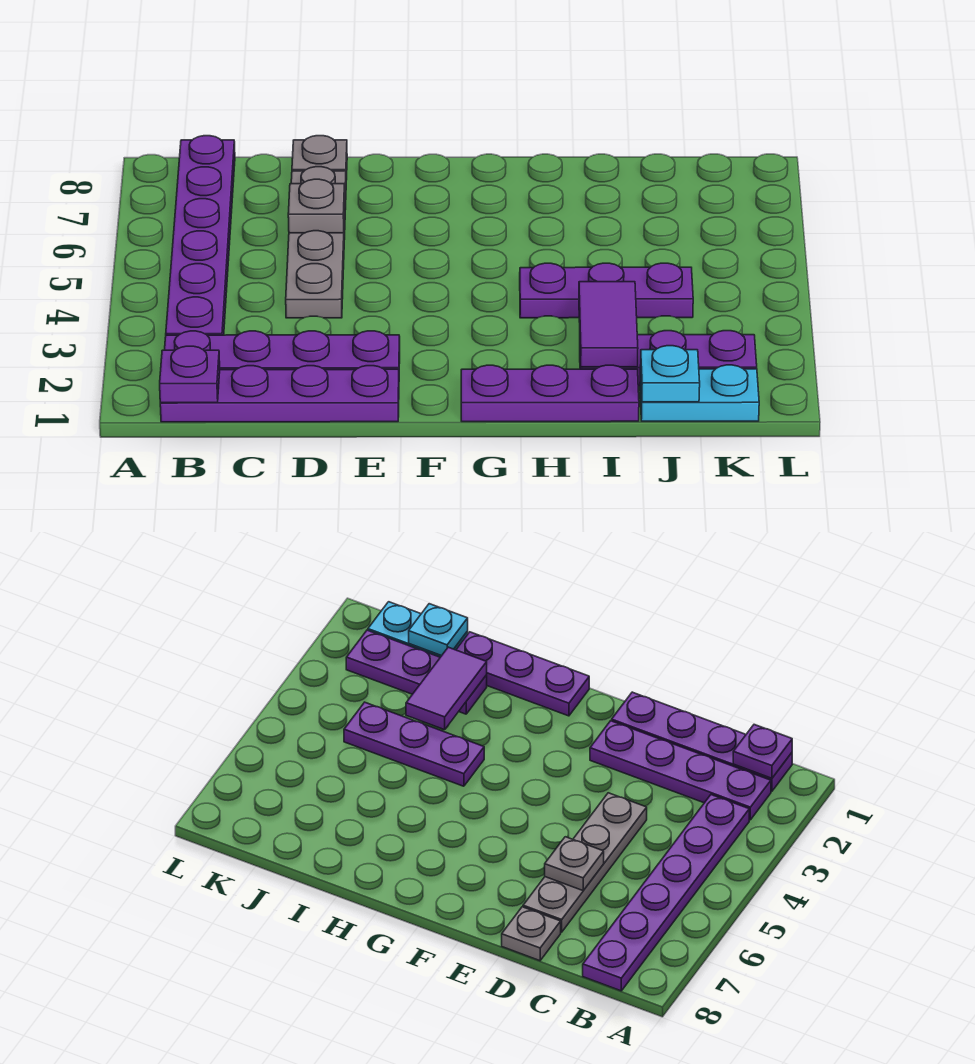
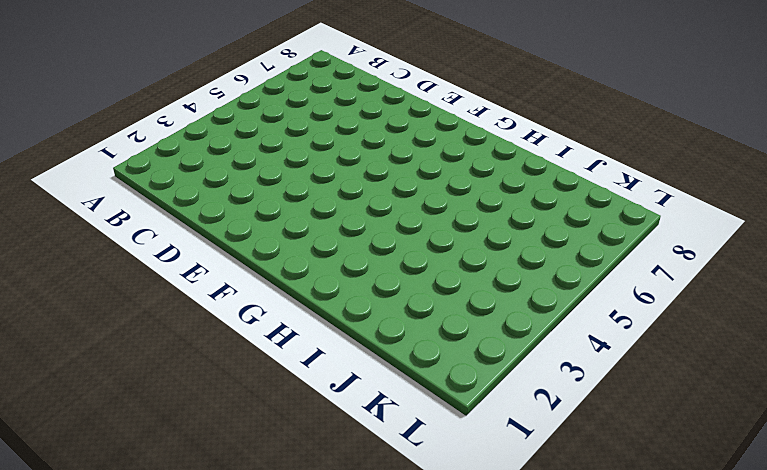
none -> purple 1x4 plate [160,366,399,422]
none -> purple 1x4 plate [165,331,400,370]
none -> purple 1x6 plate [166,136,235,335]

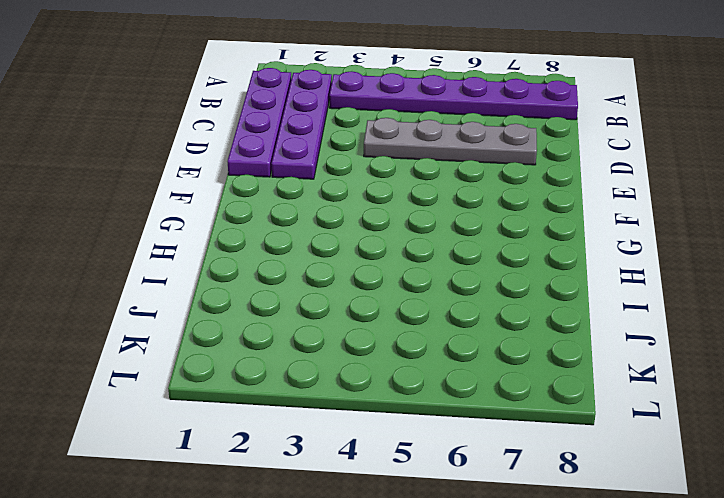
none -> grey 1x1 plate [292,136,347,180]
none -> purple 1x3 plate [461,365,639,422]
none -> purple 1x3 plate [520,263,693,318]

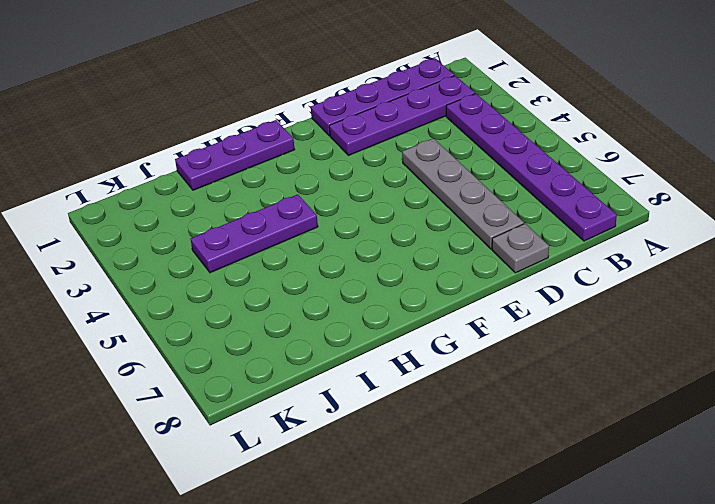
none -> purple 1x3 plate [580,331,757,386]
none -> cyan 1x2 plate [640,365,759,421]
none -> purple 1x1 plate [160,346,220,403]

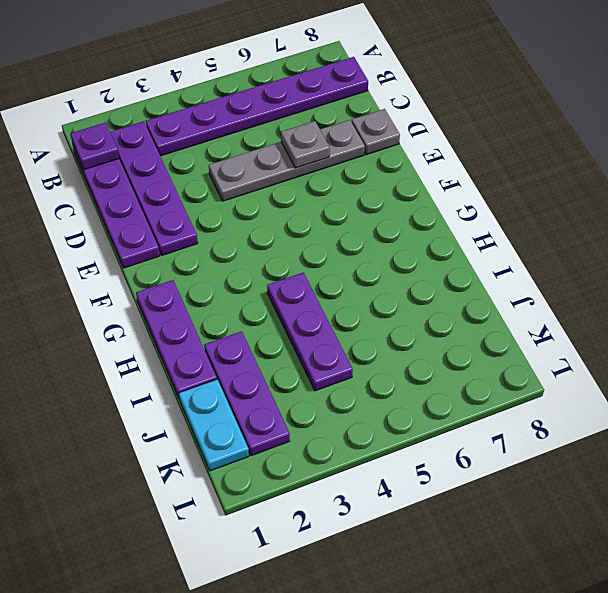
none -> purple 1x2 tile [579,282,638,367]
none -> cyan 1x1 plate [640,346,700,402]

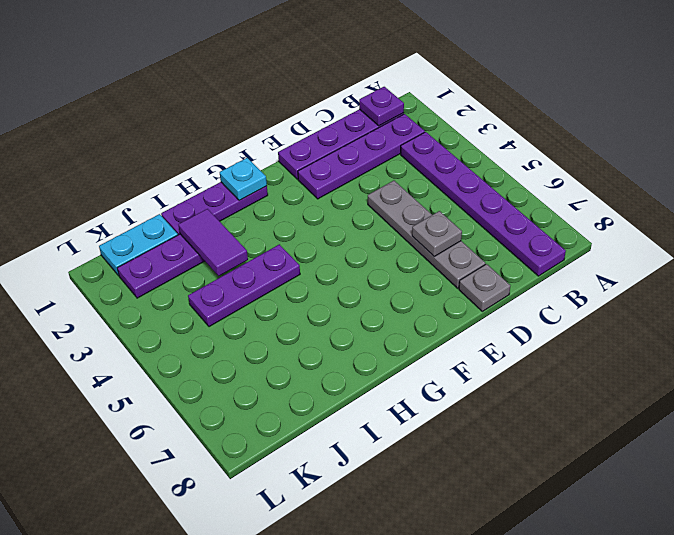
cyan 1x1 plate [220,158,267,200] -> cyan 1x1 plate moved to [640,346,700,402]

